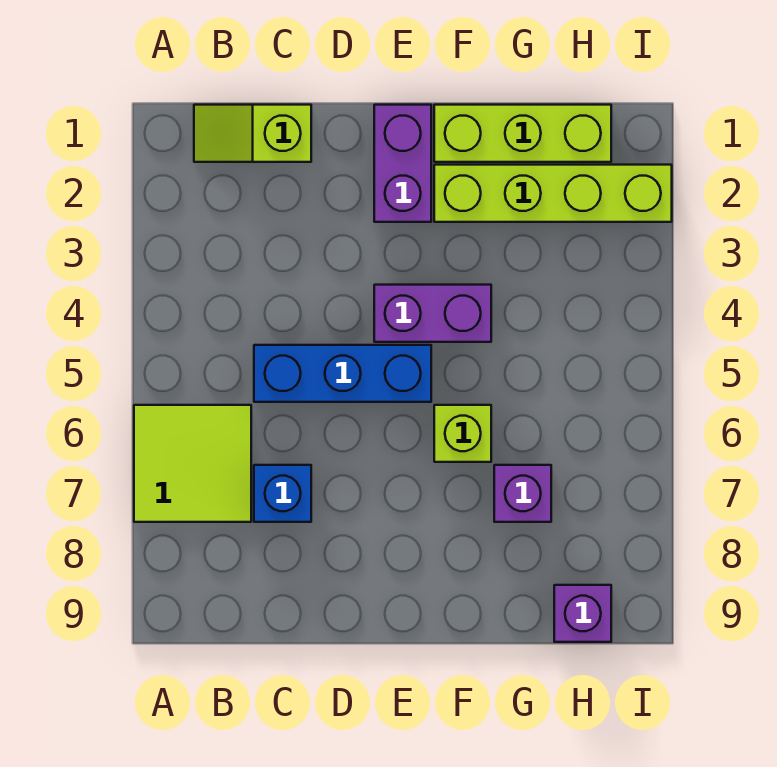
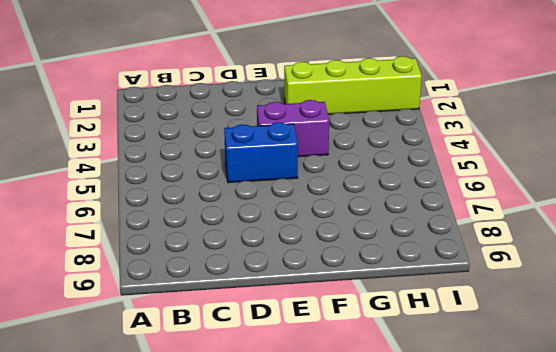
blue 1x2 brick [224,122,298,183] -> blue 1x3 brick [254,345,431,402]
none -> lime 2x2 tile [134,405,251,522]
none -> lime 1x2 slope [194,105,311,162]

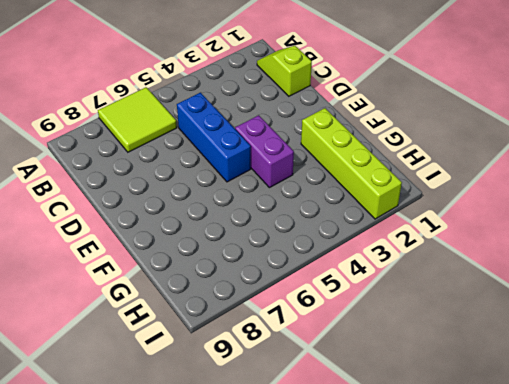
none -> blue 1x1 brick [254,465,311,522]
none -> purple 1x2 brick [374,105,431,222]

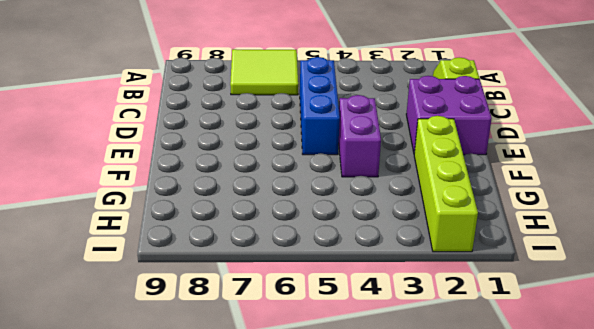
purple 2x2 brick [406,76,492,155] -> purple 1x2 brick [374,105,431,222]
none -> blue 1x1 brick [254,465,311,522]
none -> lime 1x3 brick [434,105,611,162]

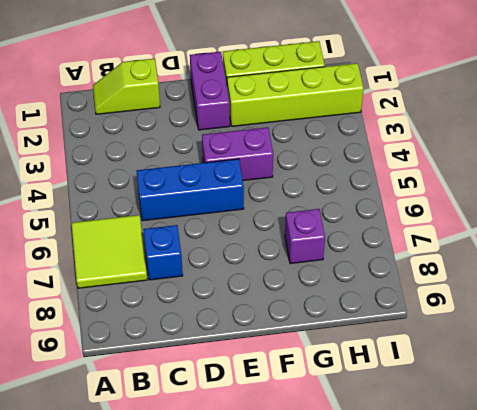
none -> lime 1x1 brick [434,405,491,462]
none -> purple 1x1 brick [554,585,611,642]

